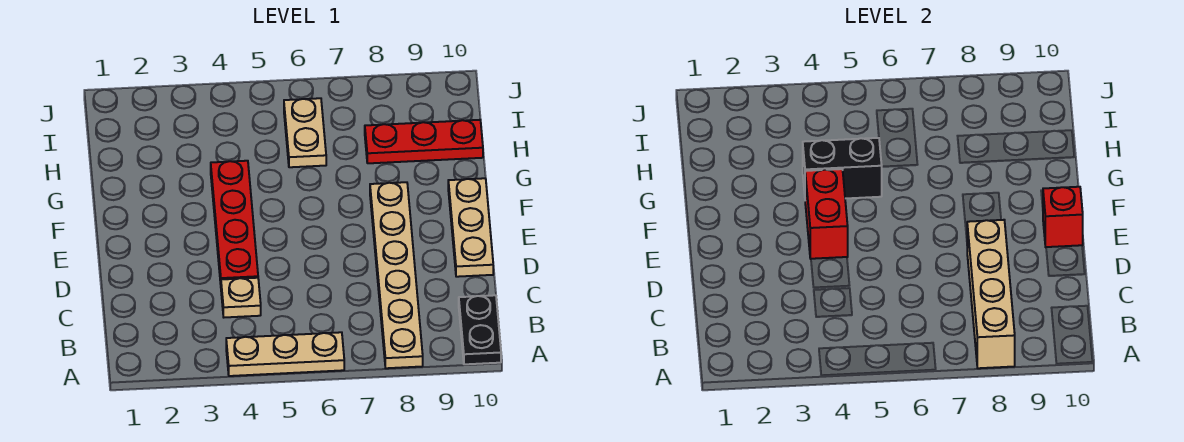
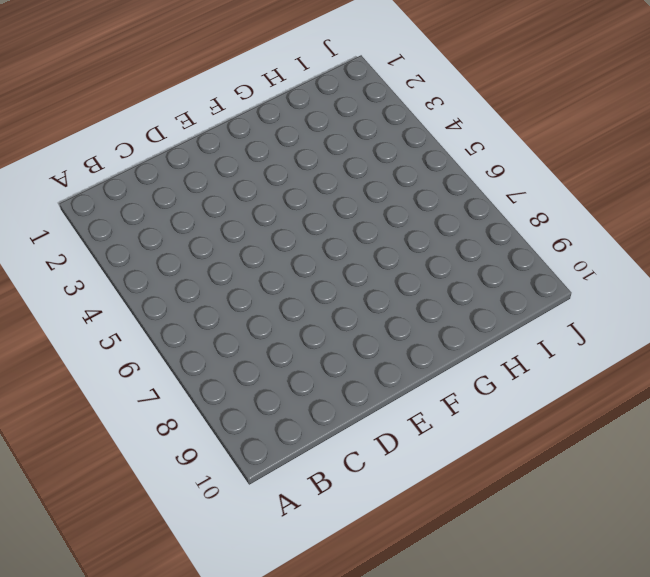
none -> tan 1x3 plate [226,332,344,376]
none -> tan 1x6 plate [370,182,423,368]
none -> black 1x2 plate [459,295,501,364]

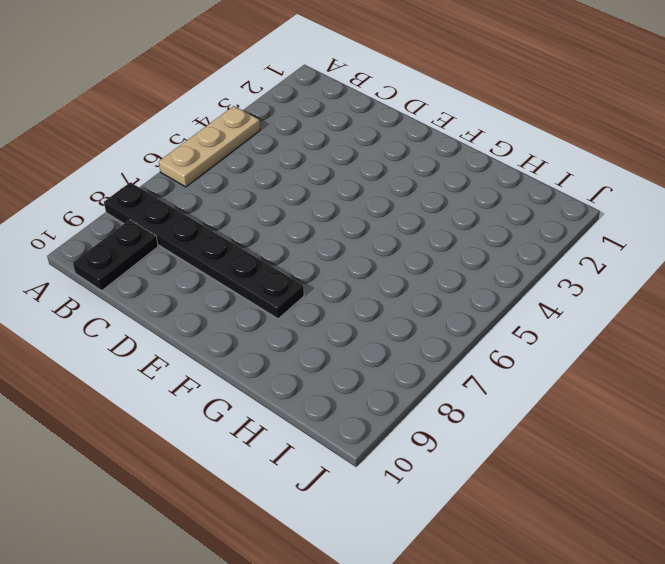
black 1x6 plate [104,182,304,319] -> tan 1x6 plate [370,182,423,368]
black 1x2 plate [73,220,158,291] -> black 1x2 plate turned to [459,295,501,364]
none -> tan 1x1 plate [221,278,261,317]
none -> red 1x4 plate [211,161,258,284]
none -> tan 1x3 plate [448,178,493,277]

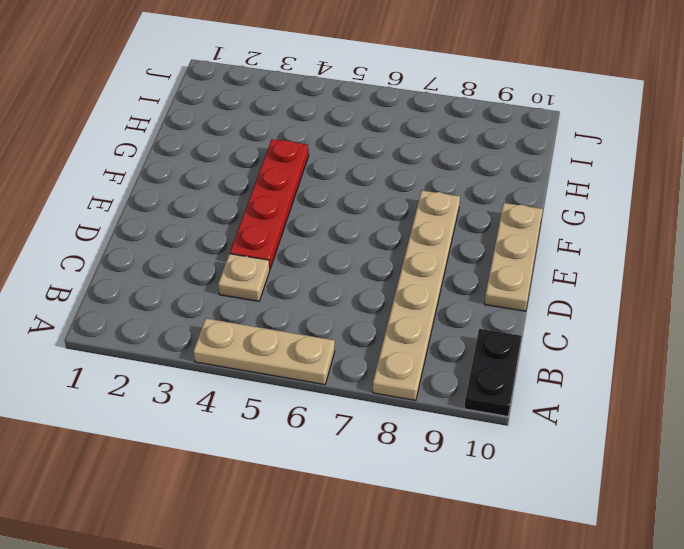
none -> tan 1x2 plate [284,98,326,167]
none -> red 1x3 plate [365,120,483,163]
none -> tan 1x4 brick [967,220,1015,368]

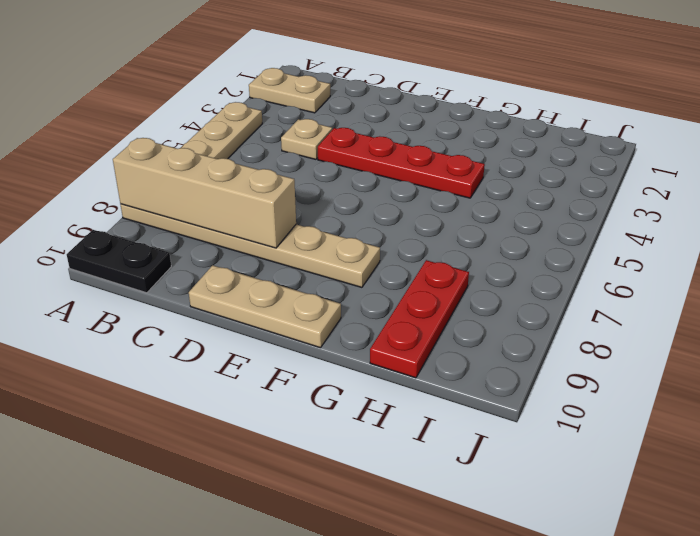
tan 1x2 plate [249,68,330,113] -> tan 1x2 plate moved to [284,98,326,167]
none -> red 1x2 brick [805,169,848,259]
none -> red 1x1 brick [1043,187,1083,247]
none -> black 1x2 brick [803,138,882,199]

